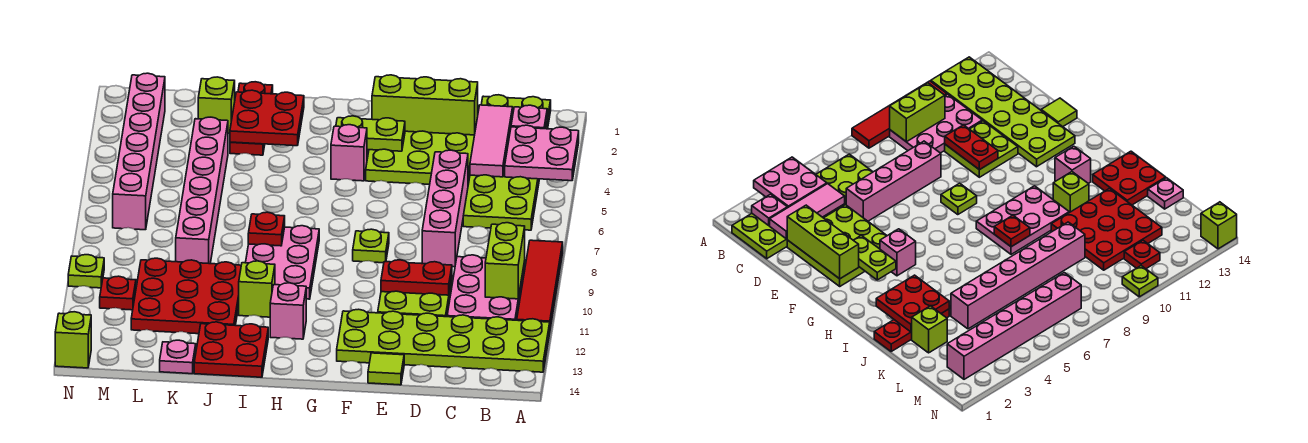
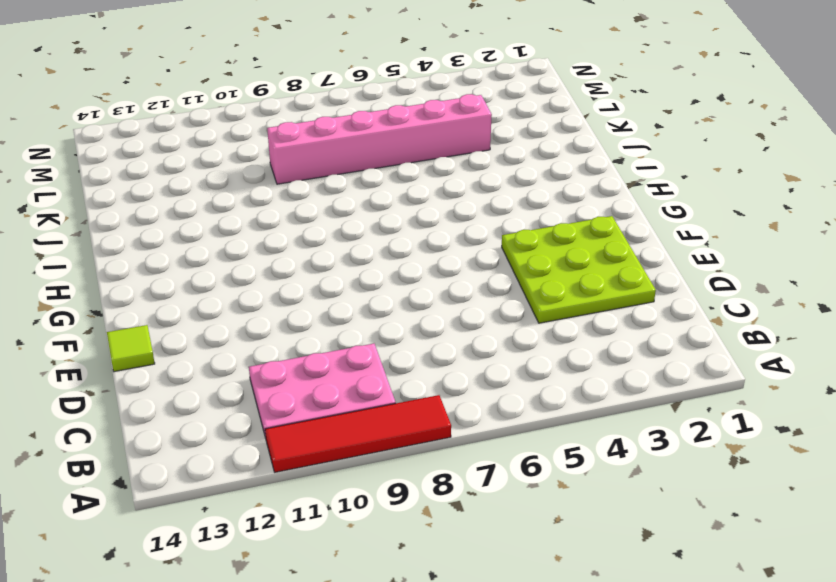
none -> lime 2x6 plate [337,309,550,372]
none -> lime 2x6 plate [463,95,551,230]
none -> pink 1x4 brick [422,150,468,267]
none -> lime 2x2 plate [378,279,452,317]

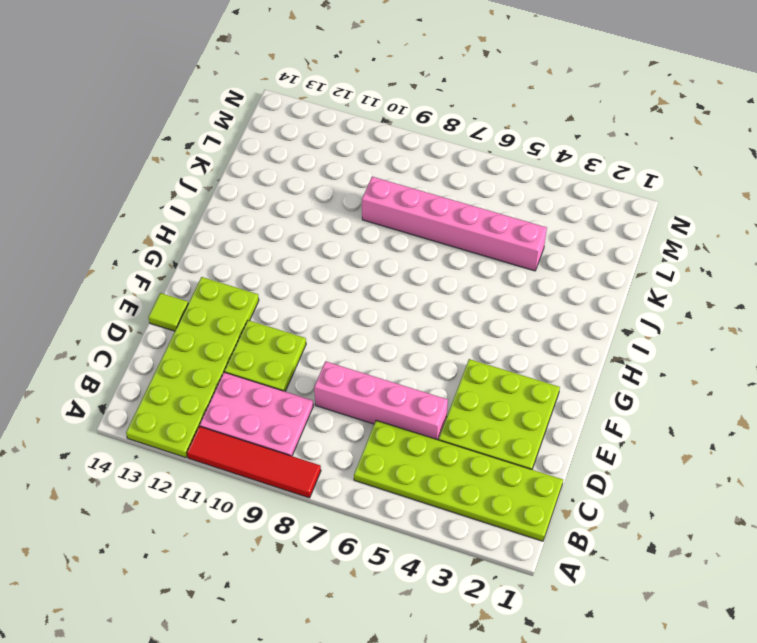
none -> lime 1x1 plate [353,229,389,263]
none -> pink 1x1 brick [331,125,367,181]
none -> pink 2x3 plate [246,226,319,299]
none -> pink 1x1 brick [270,283,306,339]

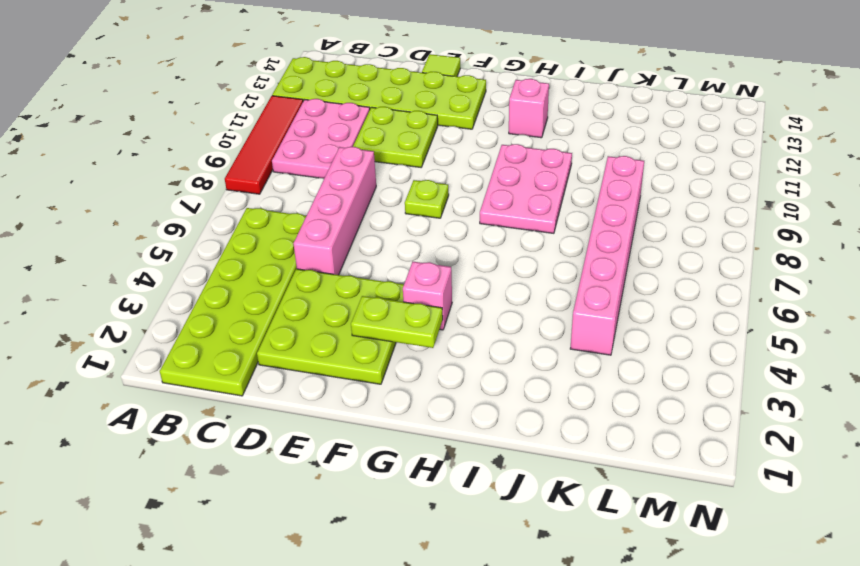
none -> lime 1x1 brick [239,261,275,317]
none -> red 2x2 plate [194,322,268,377]
none -> red 1x3 plate [230,82,273,155]
none -> red 3x3 plate [131,258,241,334]

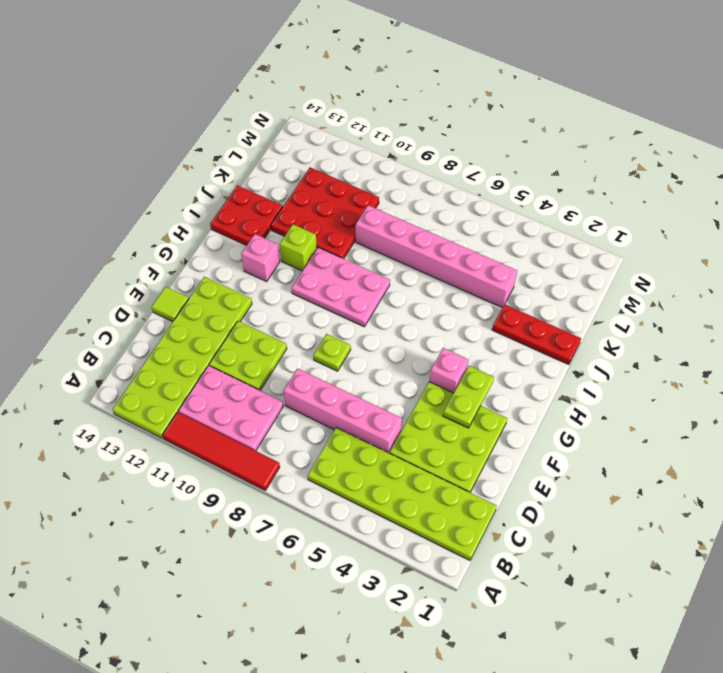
none -> lime 1x1 brick [198,77,235,133]
none -> pink 1x1 plate [160,340,196,374]
none -> pink 1x6 brick [113,73,165,230]
none -> red 1x1 plate [100,276,136,310]

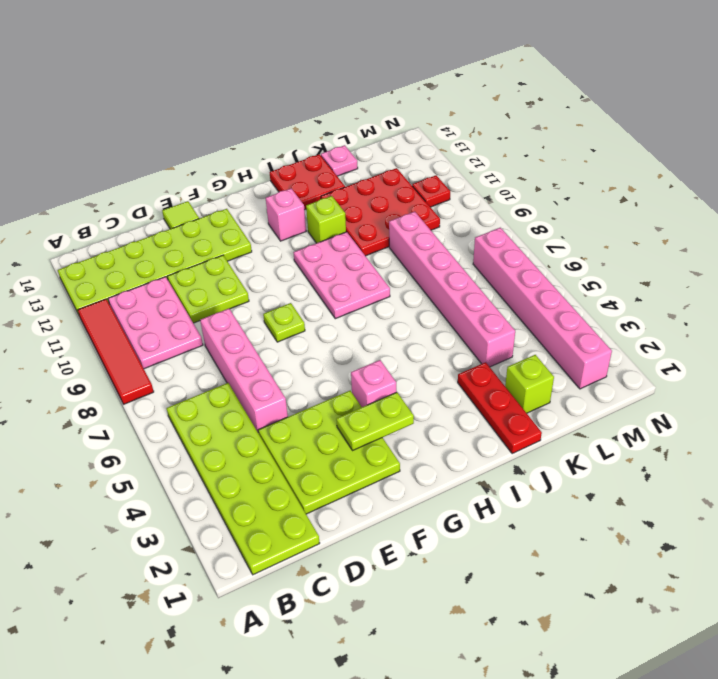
none -> lime 1x1 plate [68,255,104,288]
none -> lime 1x1 brick [55,312,91,368]
none -> pink 2x2 plate [505,125,579,181]
none -> pink 1x1 plate [511,105,547,129]

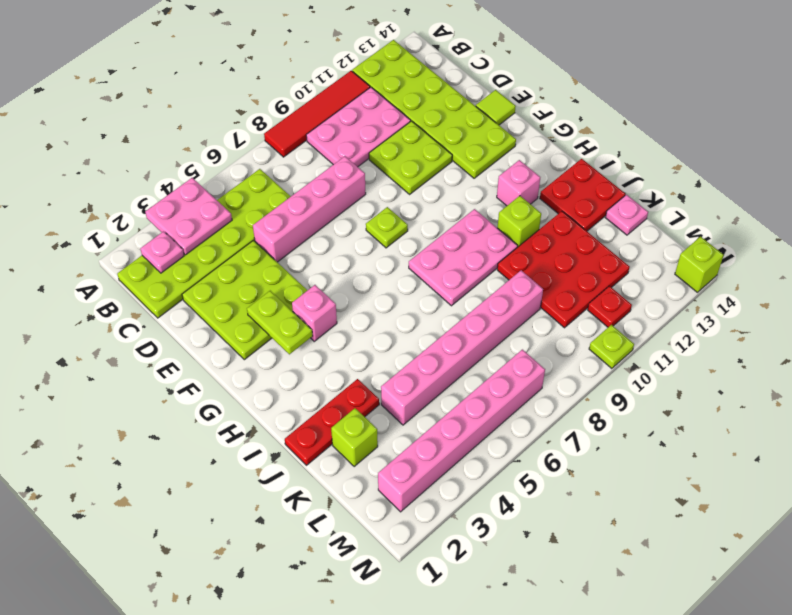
none -> lime 1x2 brick [485,223,525,299]
none -> pink 1x3 tile [470,105,513,177]
none -> lime 1x3 brick [372,75,478,135]
none -> red 1x2 plate [381,260,452,295]

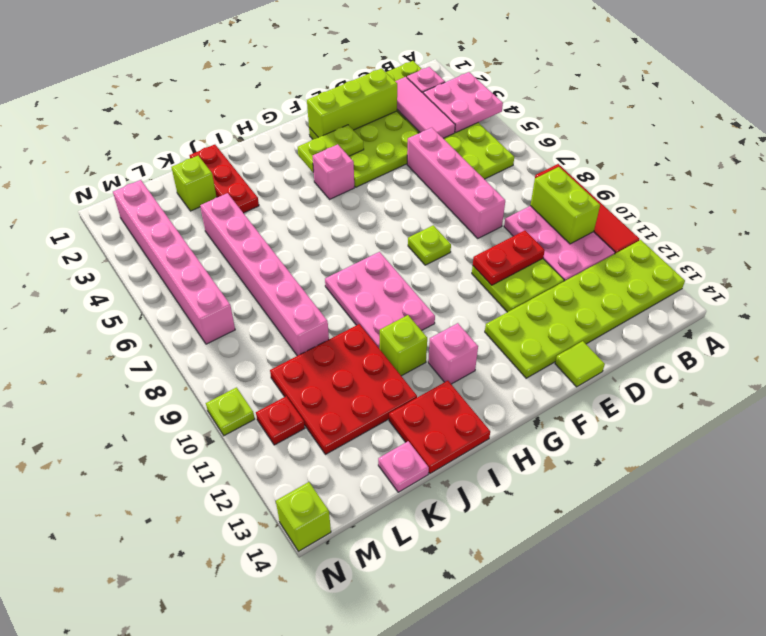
none -> red 2x2 plate [230,90,304,146]
none -> red 1x1 plate [248,212,285,246]

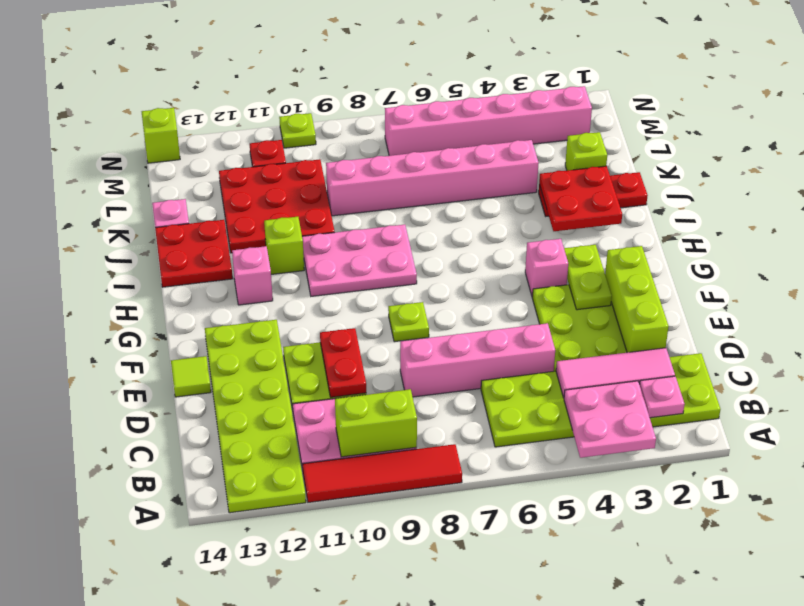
none -> red 1x1 plate [248,212,285,246]

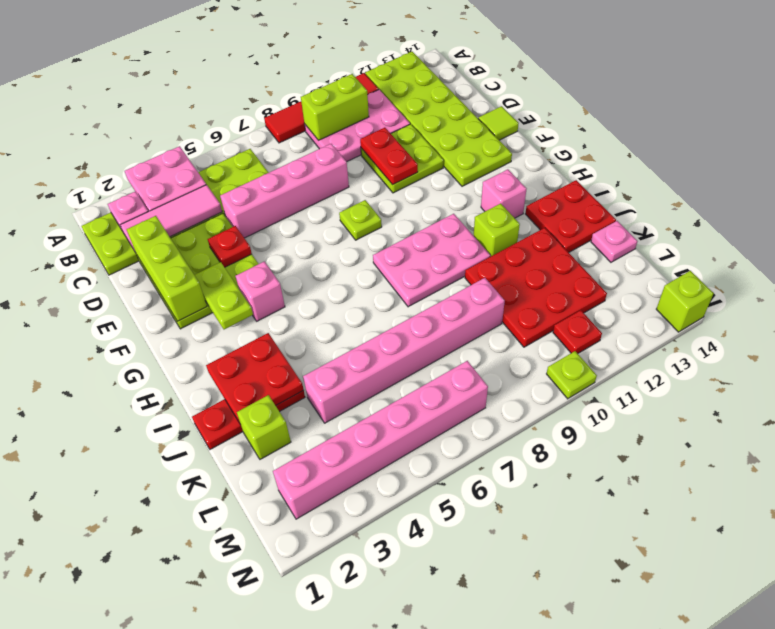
red 1x1 plate [208,226,252,267] -> red 1x1 plate moved to [248,212,285,246]

